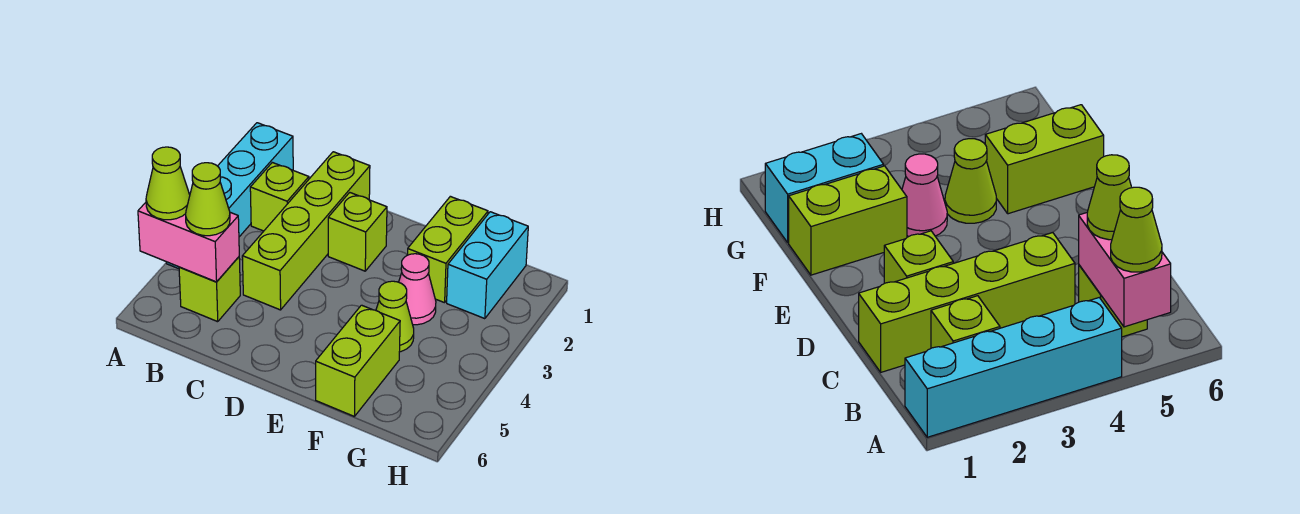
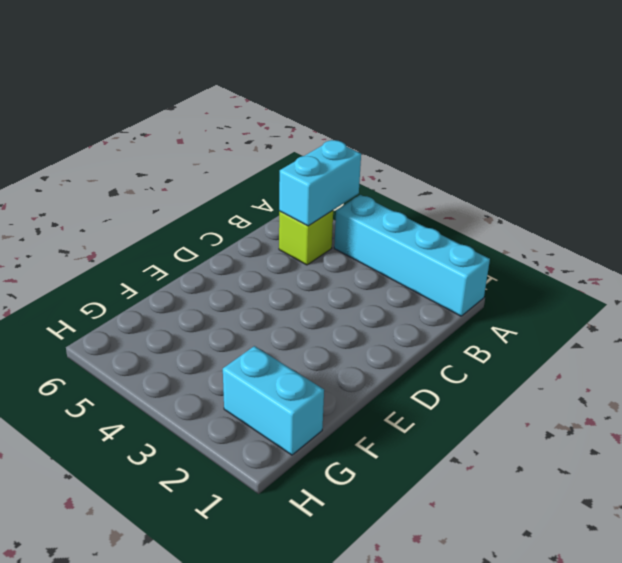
cyan 1x2 brick [279,140,361,226] -> pink 1x2 brick [138,203,239,282]
none -> lime 1x1 brick [250,162,309,231]
none -> lime 1x4 brick [242,152,370,310]
none -> lime 1x1 brick [328,193,387,271]

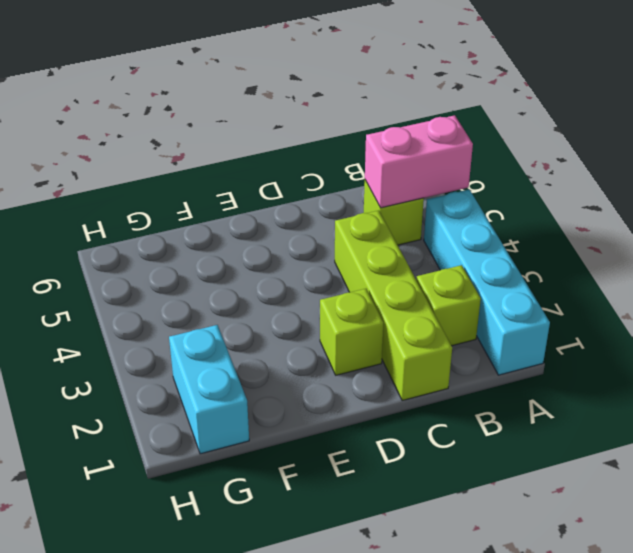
none -> lime 1x2 brick [407,196,488,303]
none -> pink 1x1 cone [399,254,436,325]
none -> lime 1x1 cone [376,281,414,352]

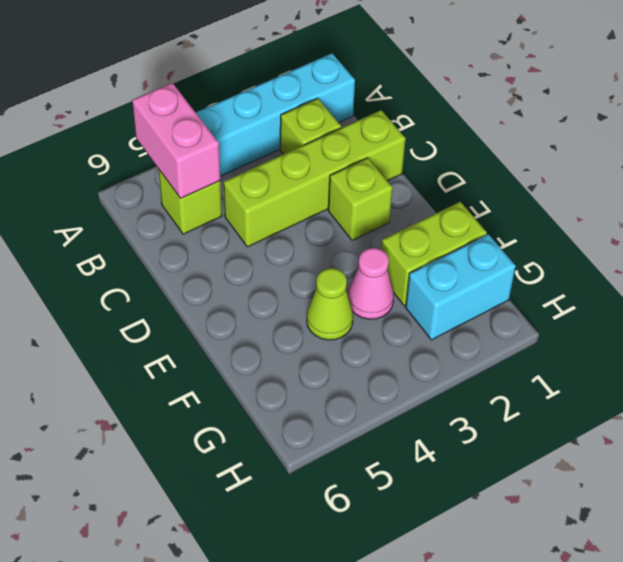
none -> lime 1x2 brick [316,305,400,417]
none -> lime 1x1 cone [146,147,190,220]
none -> lime 1x1 cone [186,163,230,236]

